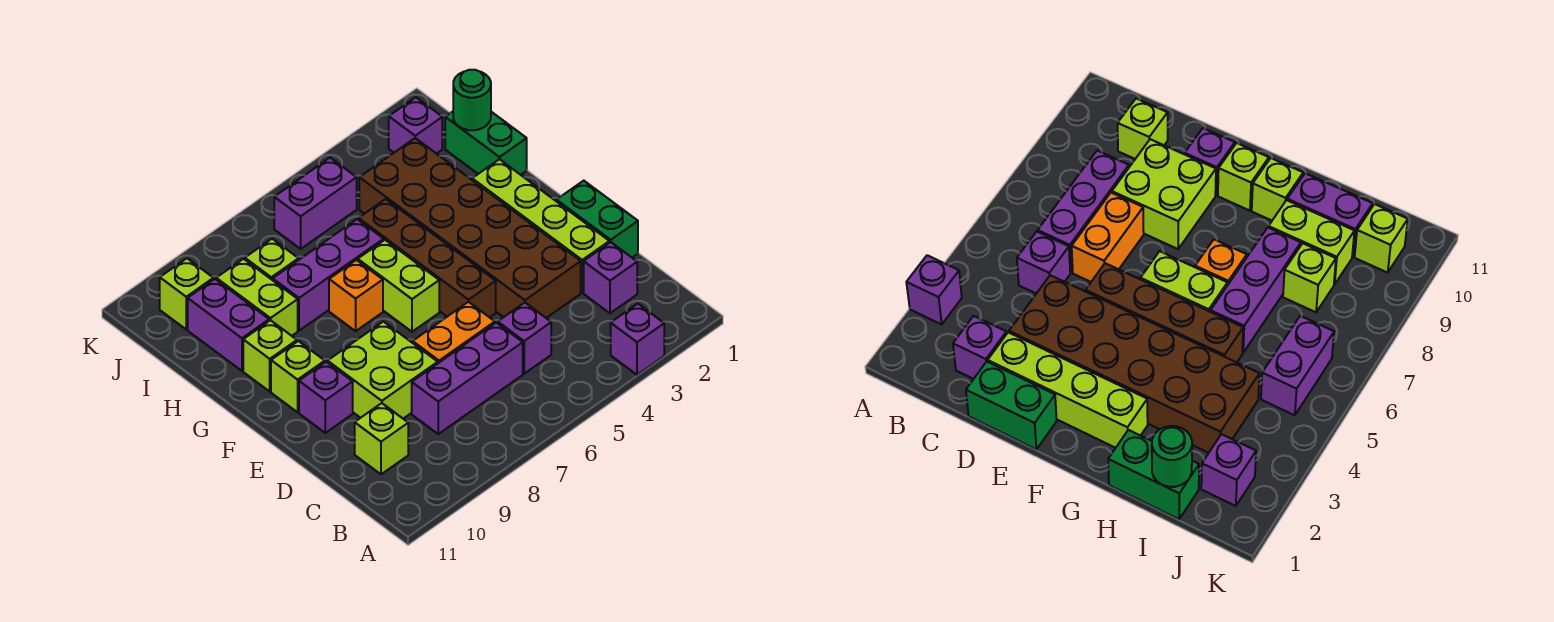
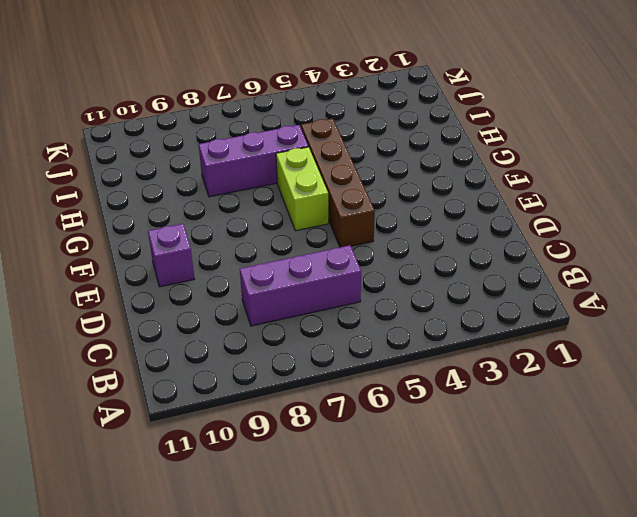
none -> purple 1x1 brick [611,304,664,375]
none -> purple 1x1 brick [584,242,637,313]
none -> purple 1x1 brick [498,303,551,374]

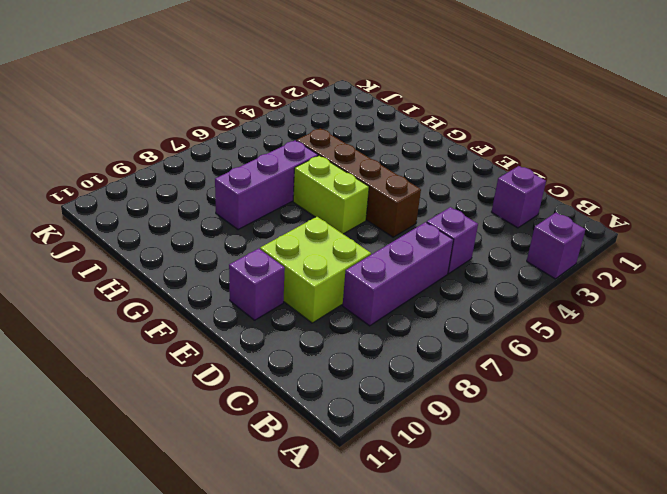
none -> lime 1x1 brick [355,403,408,474]
none -> green 1x2 brick [557,181,638,258]
none -> lime 1x4 brick [472,159,609,293]

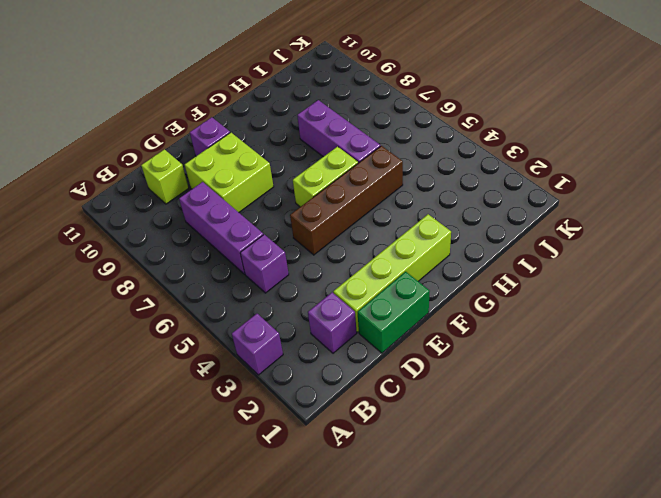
none -> brown 2x6 brick [359,138,581,318]
none -> orange 1x2 brick [413,302,495,363]
none -> lime 1x1 brick [271,341,325,412]

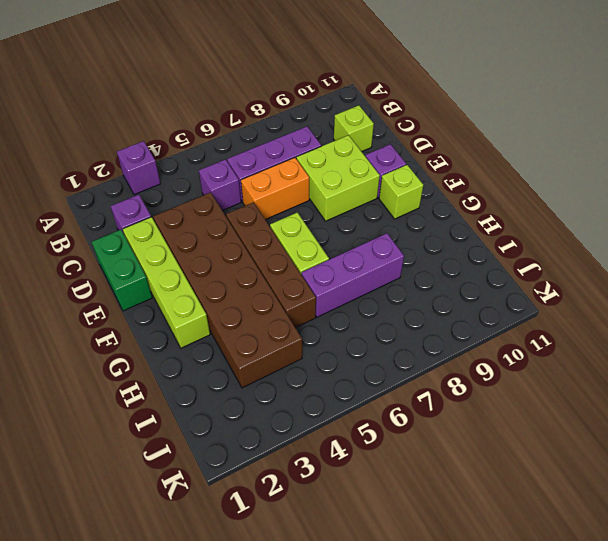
none -> orange 1x1 brick [329,260,383,331]
none -> lime 1x1 brick [243,320,297,391]
none -> green 1x2 brick [445,112,527,175]

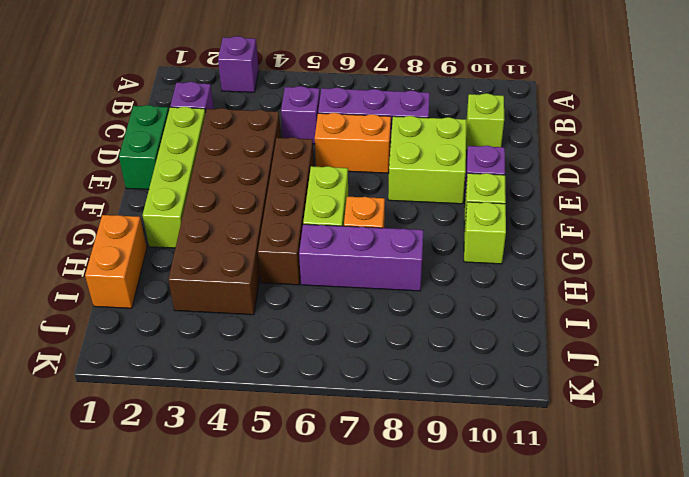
orange 1x2 brick [85,215,147,308] -> green 1x2 brick [445,112,527,175]
none -> lime 1x2 brick [216,259,298,336]
none -> purple 1x2 brick [188,279,269,371]
none -> lime 1x1 brick [245,239,299,280]

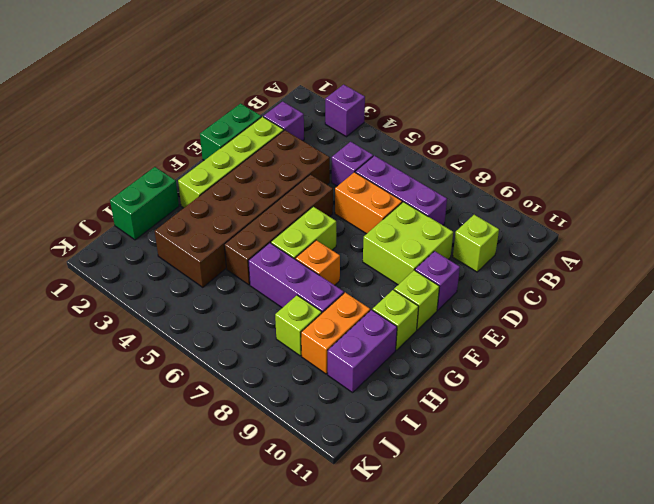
orange 1x2 brick [301,292,370,374] -> lime 1x2 brick [216,259,298,336]
none -> purple 1x1 brick [389,97,442,154]
none -> purple 1x2 brick [274,158,357,249]
none -> lime 1x1 brick [160,258,214,329]

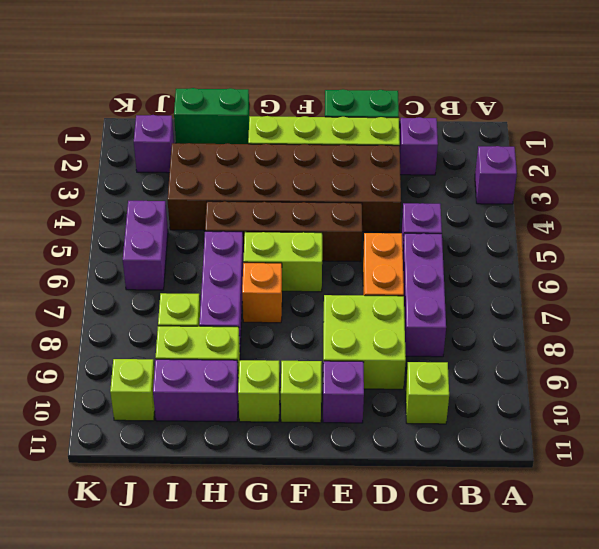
none -> green 1x1 round brick [453,70,491,130]

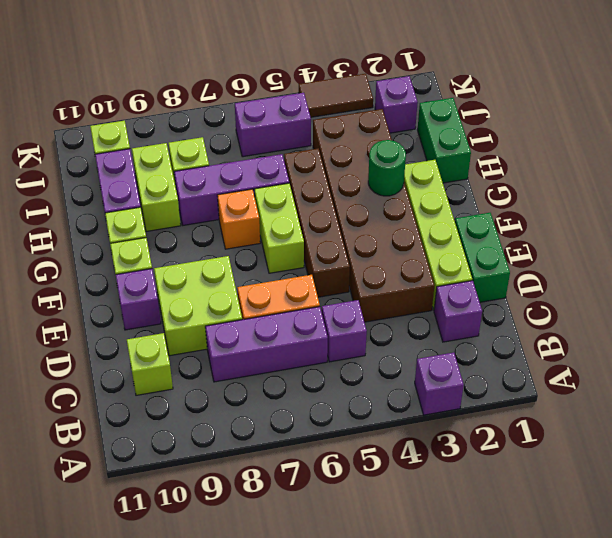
green 1x1 round brick [368,140,406,196] -> green 1x1 round brick moved to [453,70,491,130]
brown 1x2 tile [299,74,373,117] -> none

